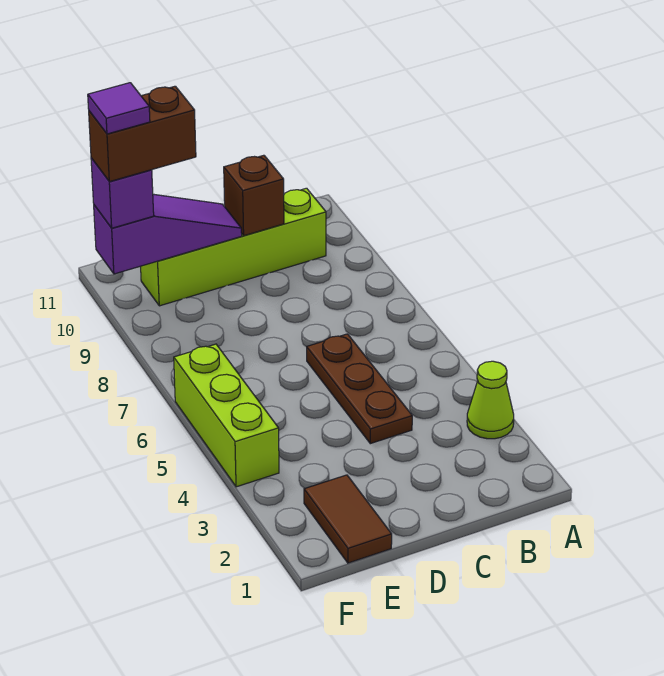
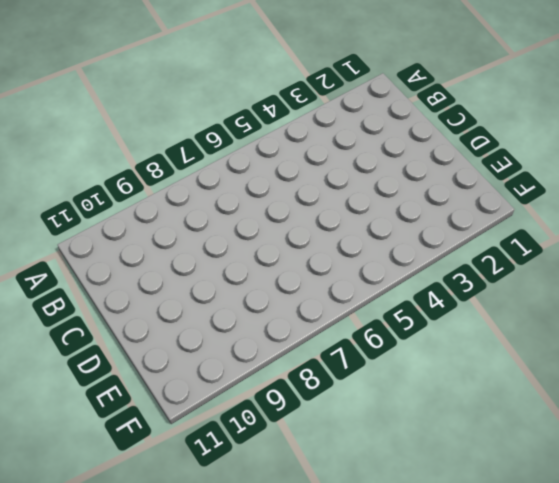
none -> lime 1x1 cone [467,361,514,439]
none -> lime 1x4 brick [141,188,326,306]

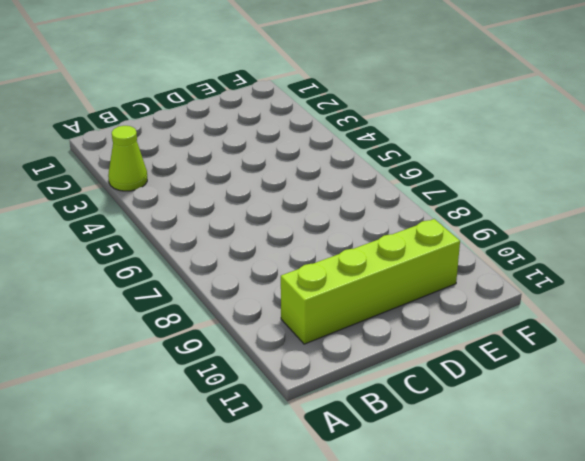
none -> brown 1x3 plate [307,334,412,444]
none -> brown 1x2 tile [304,475,392,563]

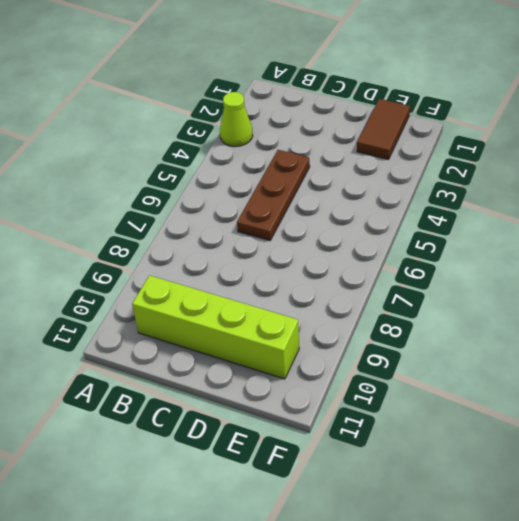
none -> lime 1x3 brick [174,344,279,487]
none -> brown 1x1 brick [224,155,284,236]

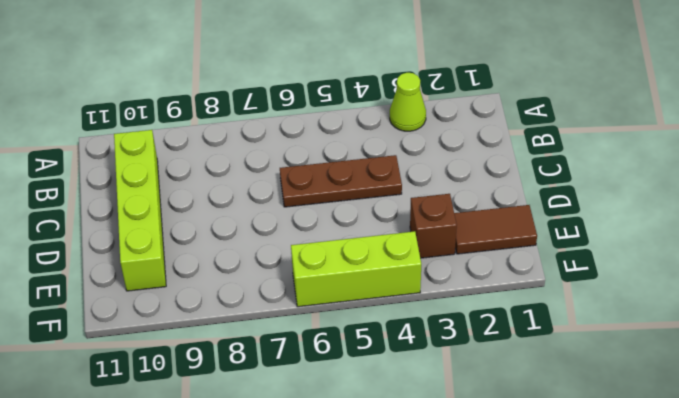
brown 1x1 brick [410,194,457,258] -> brown 1x1 brick moved to [224,155,284,236]
none -> purple 1x3 slope [94,194,242,274]
none -> purple 1x1 brick [91,158,154,228]

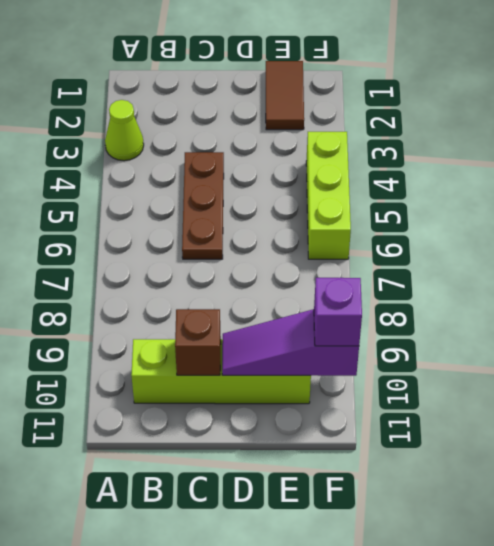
none -> brown 1x2 brick [89,86,196,182]
none -> purple 1x1 tile [88,83,150,134]

